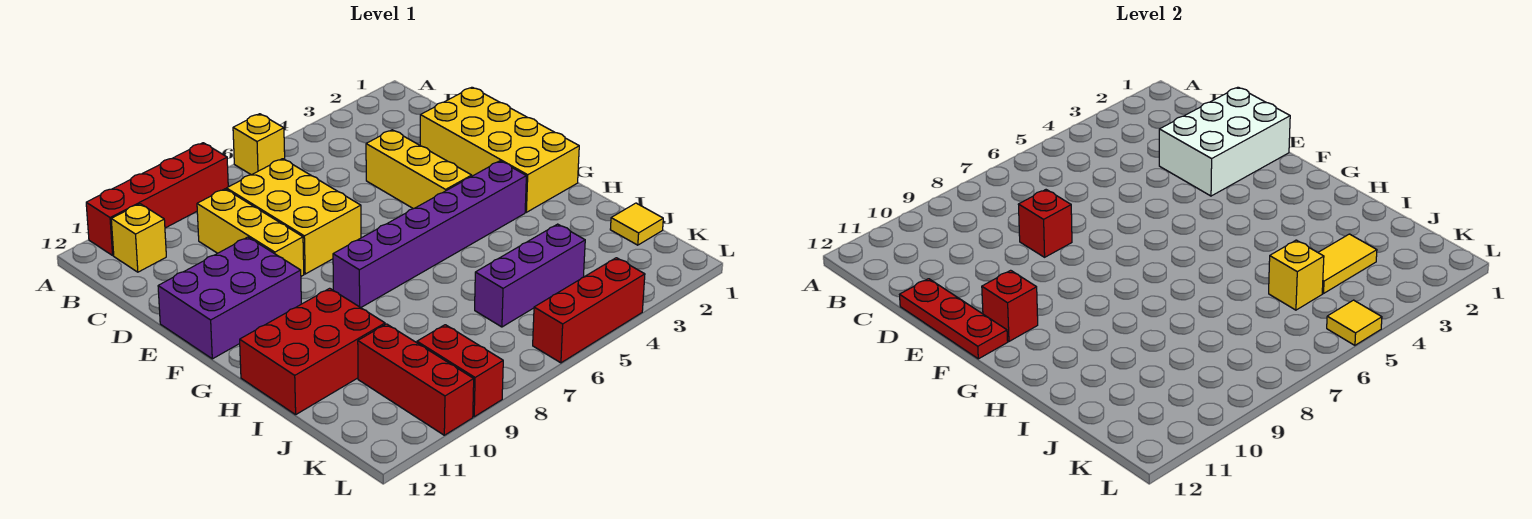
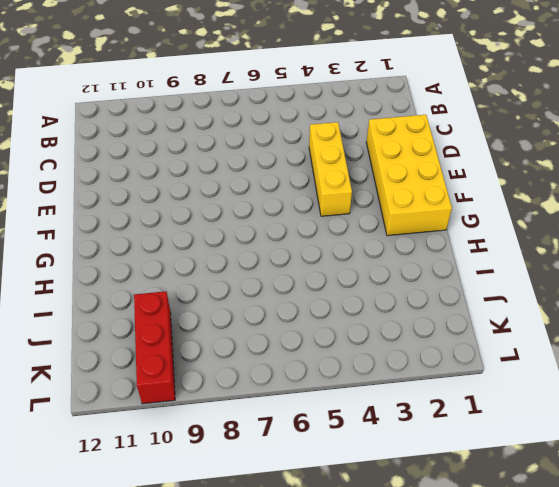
none -> yellow 1x1 brick [233,114,285,175]
none -> red 1x4 brick [86,143,228,255]
none -> yellow 1x1 brick [111,204,166,272]

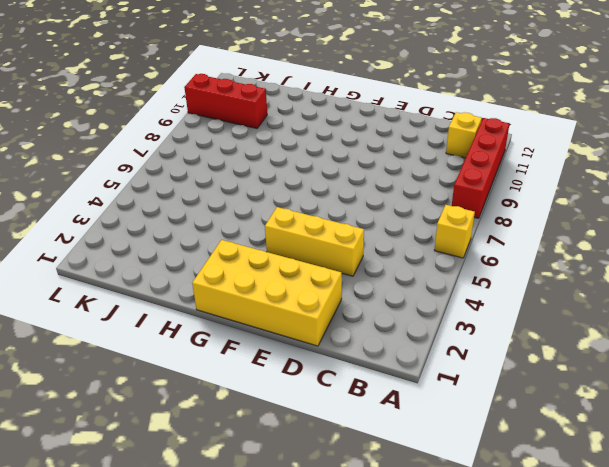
none -> yellow 2x3 brick [226,159,361,274]
none -> yellow 1x3 brick [197,189,304,276]
none -> purple 2x3 brick [158,237,301,359]

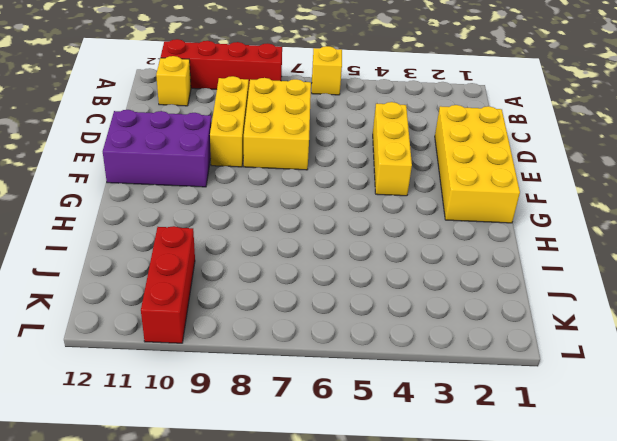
none -> purple 1x6 brick [333,161,526,308]
none -> red 2x3 brick [240,288,385,415]
none -> yellow 1x1 tile [610,203,663,245]

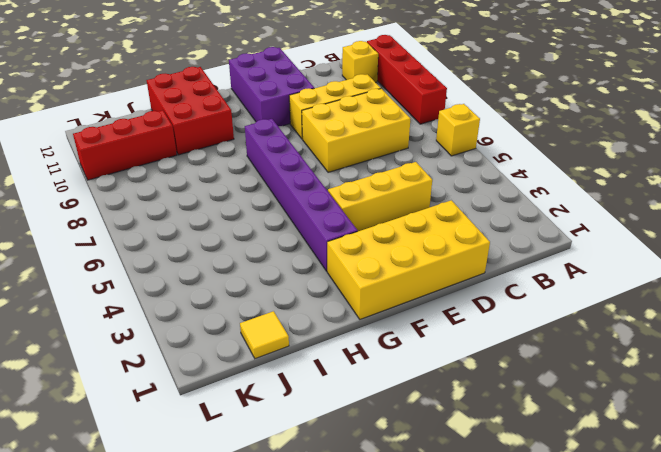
none -> purple 1x3 brick [475,224,585,327]
none -> red 1x2 brick [417,325,503,417]
none -> red 1x3 brick [533,258,645,363]

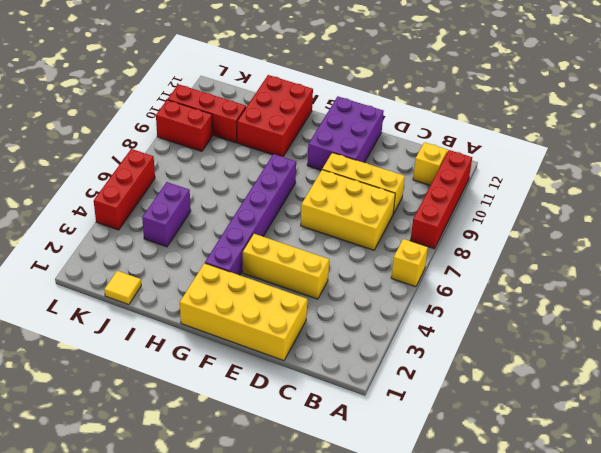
purple 1x2 brick [142,182,191,247] -> purple 1x3 brick [475,224,585,327]
none -> white 2x3 brick [1159,87,1290,196]
none -> red 1x1 brick [1018,190,1072,257]
none -> red 1x3 plate [900,279,1008,359]

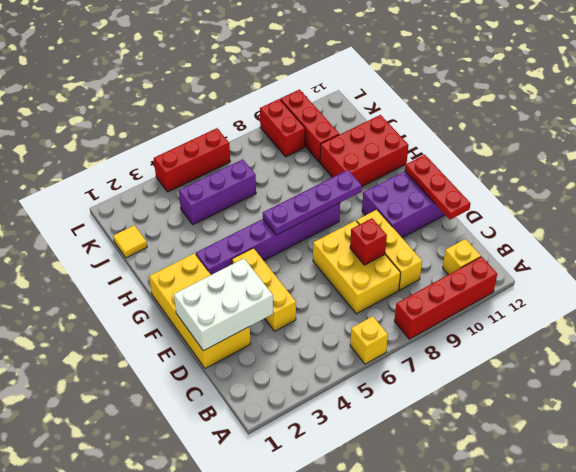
purple 1x4 plate [263,170,362,235] -> none
none -> red 1x1 brick [982,270,1038,341]
none -> yellow 1x2 tile [1318,234,1377,293]
none -> yellow 1x1 brick [1269,240,1324,310]

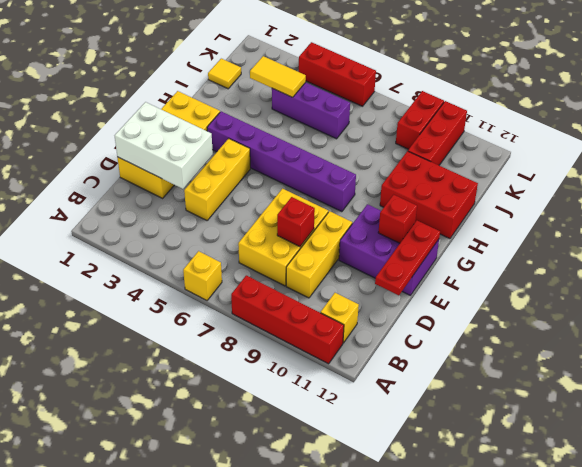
none -> yellow 1x1 brick [1269,240,1324,310]
none -> yellow 1x1 tile [1327,300,1382,345]

